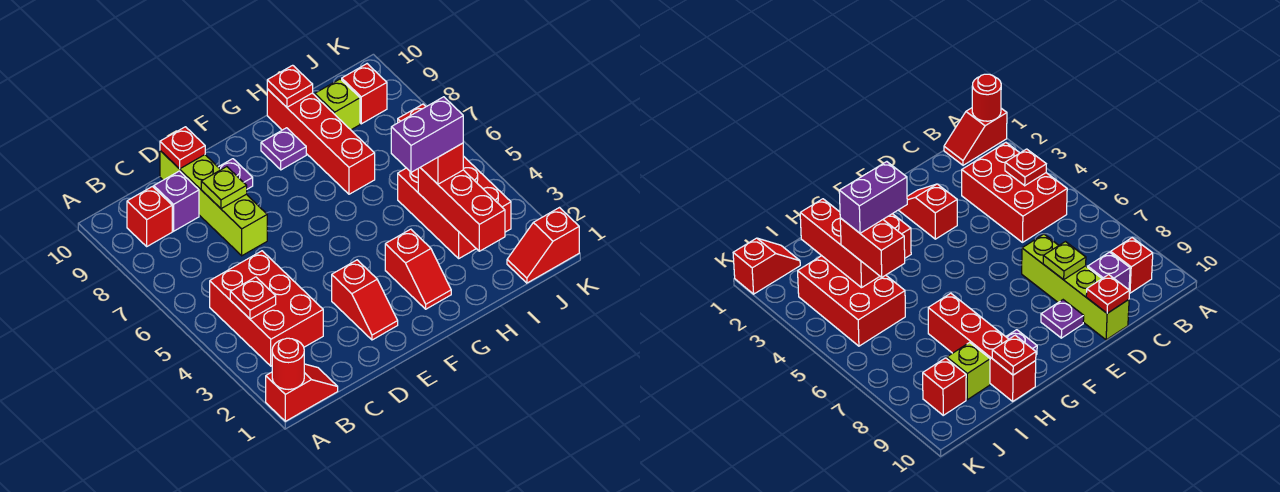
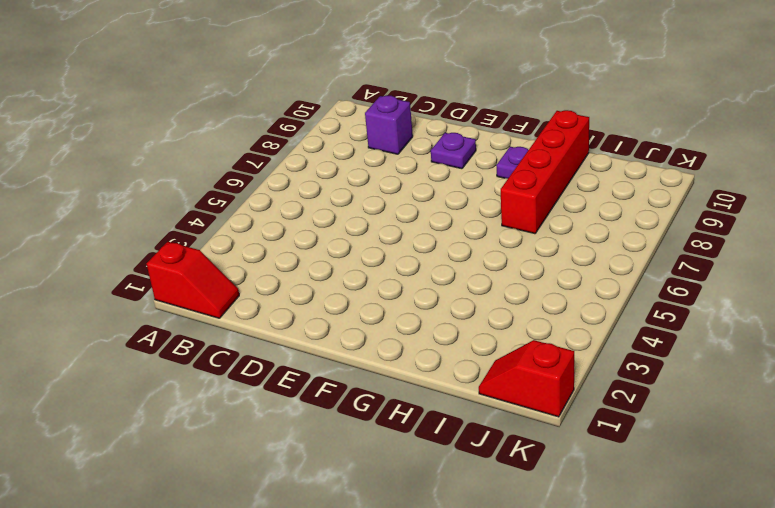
none -> red 2x3 brick [210,251,323,366]
none -> red 1x1 brick [127,187,172,246]
none -> lime 1x4 brick [160,151,267,256]

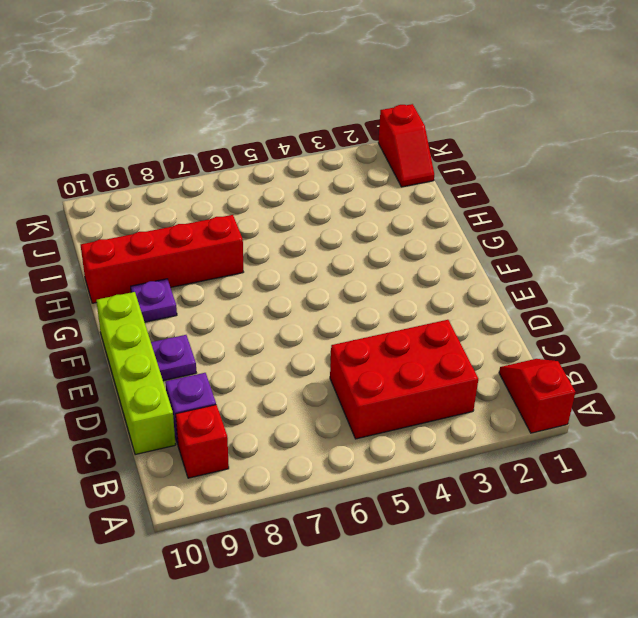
lime 1x4 brick [96,292,176,455] -> lime 1x4 brick turned to [160,151,267,256]
none -> red 1x2 slope [332,260,398,340]
none -> red 1x2 slope [385,229,451,309]
none -> red 2x3 brick [398,156,511,258]

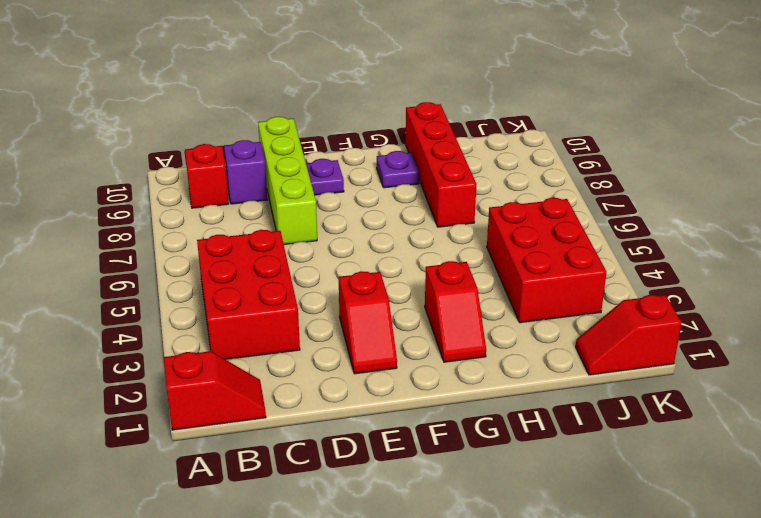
none -> lime 1x1 brick [315,79,360,130]
none -> red 1x1 brick [342,64,387,124]
none -> red 1x1 round brick [272,338,304,389]

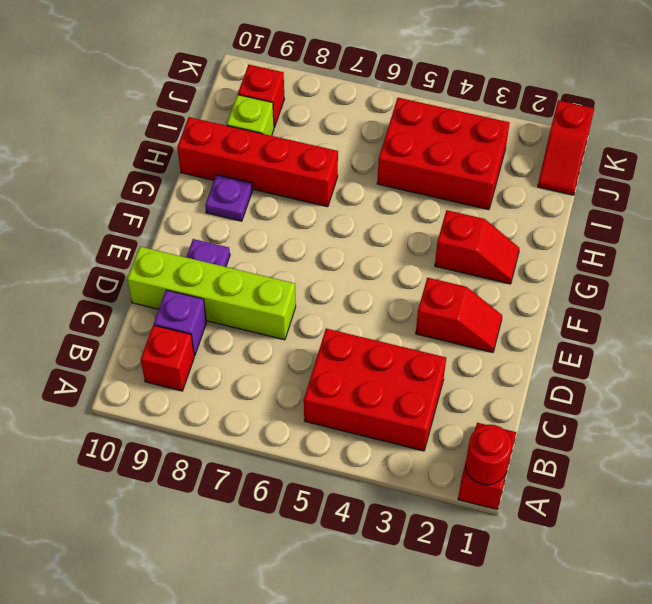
none -> red 1x1 plate [230,277,276,319]
none -> lime 1x1 plate [201,167,247,209]
none -> red 1x1 plate [160,127,205,169]

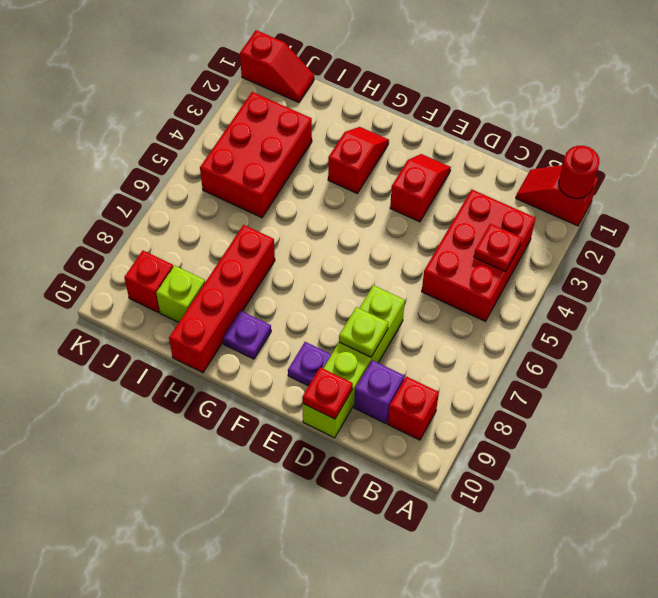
none -> red 1x1 plate [267,65,313,107]
none -> red 1x3 brick [418,168,505,251]
none -> red 1x2 brick [398,104,463,184]

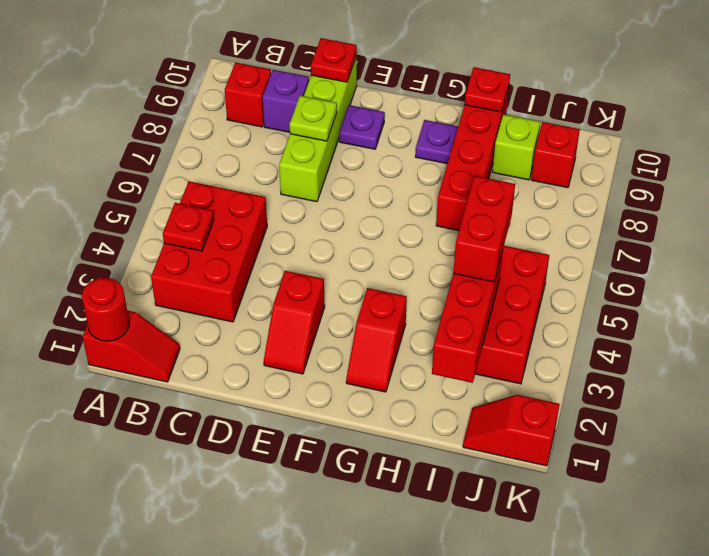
none -> purple 1x2 brick [391,97,463,172]

